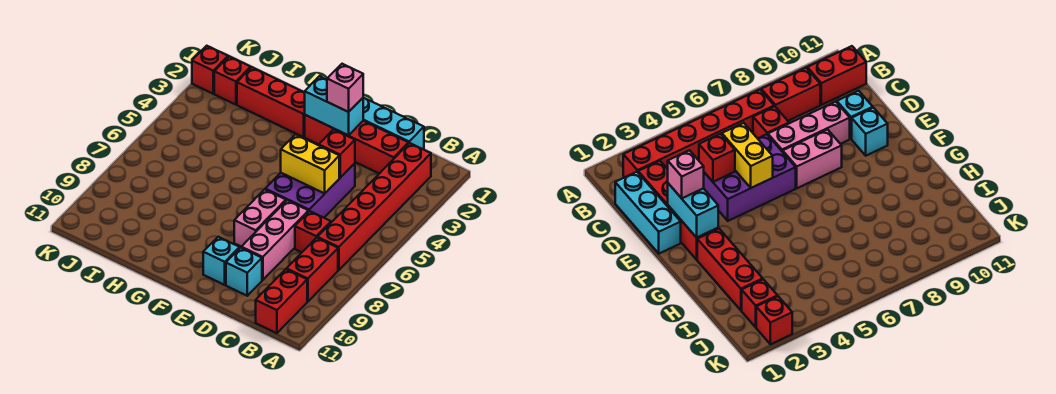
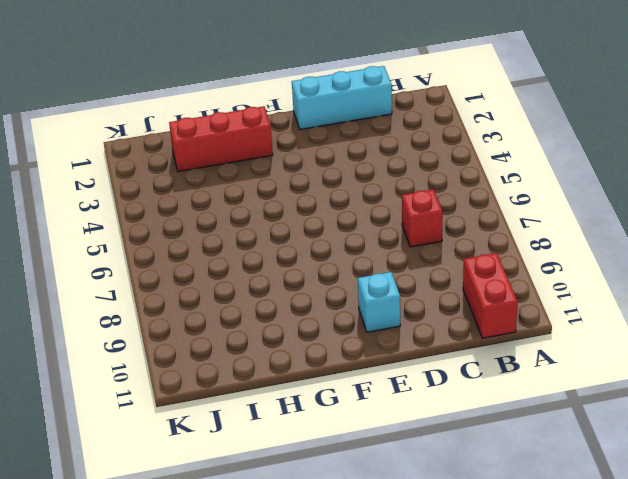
none -> red 1x6 brick [317,143,431,270]
none -> red 1x2 brick [287,238,338,302]
none -> red 1x4 brick [305,115,408,174]

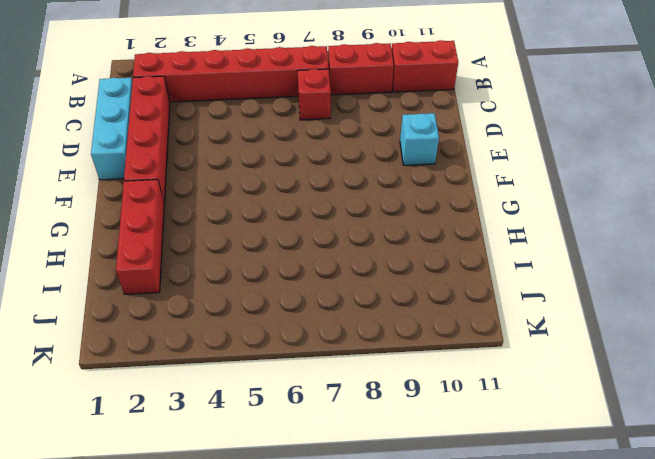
none -> purple 2x3 brick [265,163,355,218]
none -> pink 1x3 brick [241,200,309,280]
none -> cyan 1x1 brick [226,248,262,296]

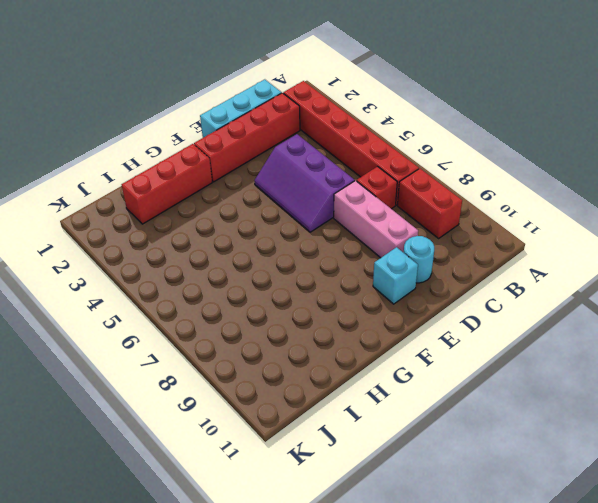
purple 2x3 slope [255,134,355,232] -> purple 2x3 brick [265,163,355,218]
cyan 1x1 round brick [404,236,434,283] -> cyan 1x1 brick [226,248,262,296]
none -> red 1x2 brick [256,269,307,333]
none -> pink 1x2 brick [234,189,286,247]
none -> red 1x1 brick [214,56,251,105]

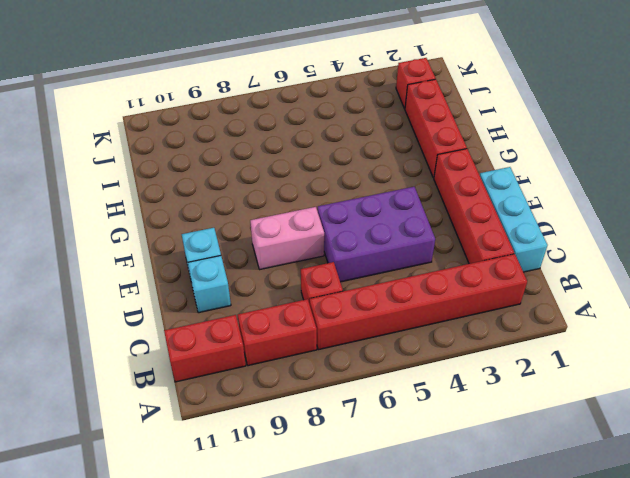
none -> pink 1x3 brick [241,200,309,280]
none -> red 1x1 brick [192,46,228,94]
none -> red 1x1 brick [319,130,355,178]

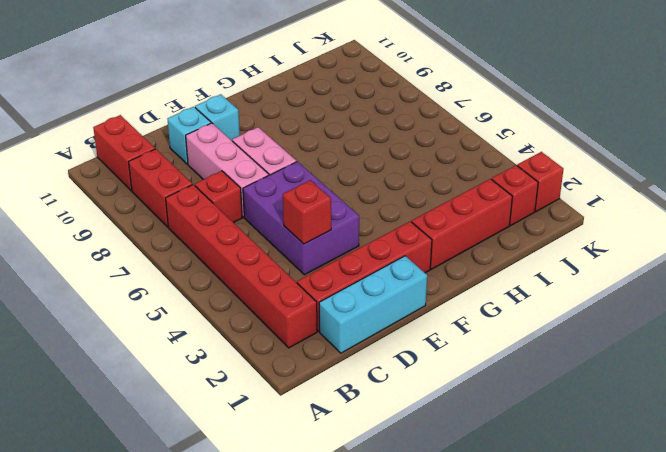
none -> yellow 1x2 brick [281,134,339,194]
none -> cyan 1x2 brick [305,76,363,135]
none -> pink 1x1 brick [327,64,363,112]

